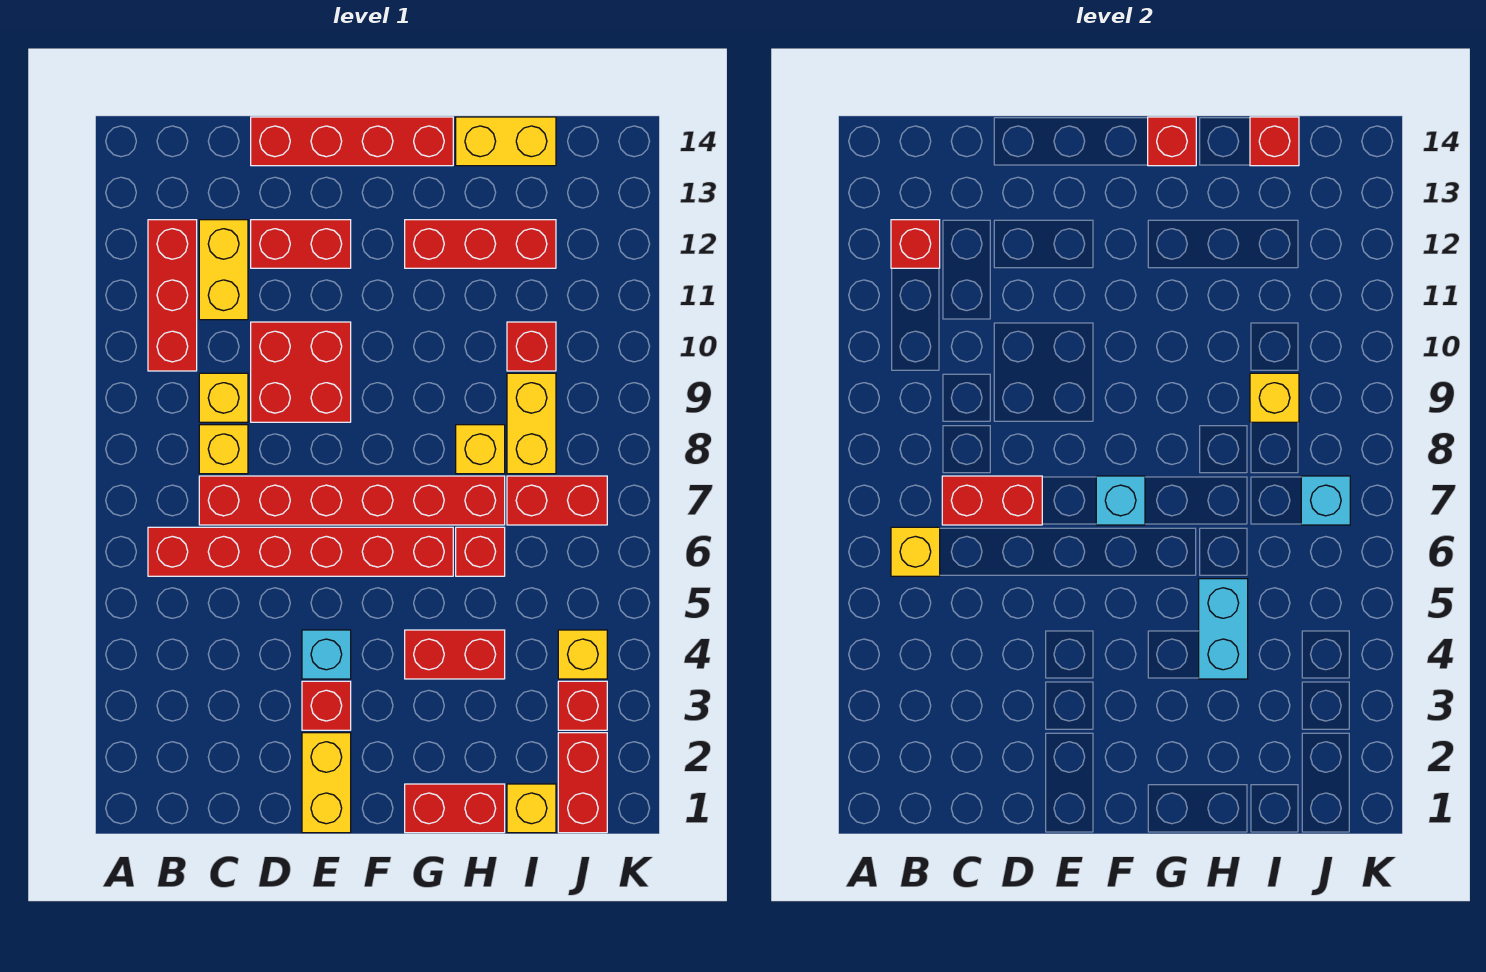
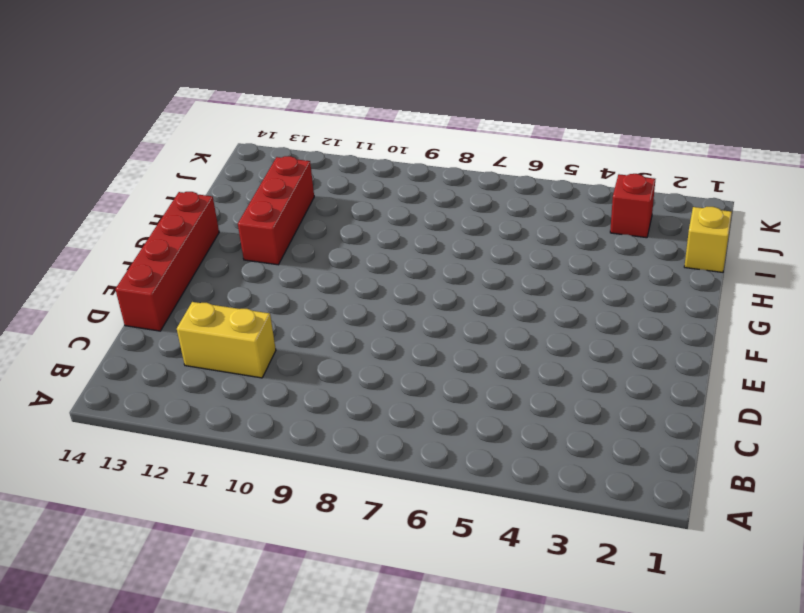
none -> red 1x6 brick [148,527,453,576]
none -> red 1x3 brick [148,220,197,371]
none -> red 1x6 brick [199,476,505,525]
none -> yellow 1x1 brick [199,425,248,474]

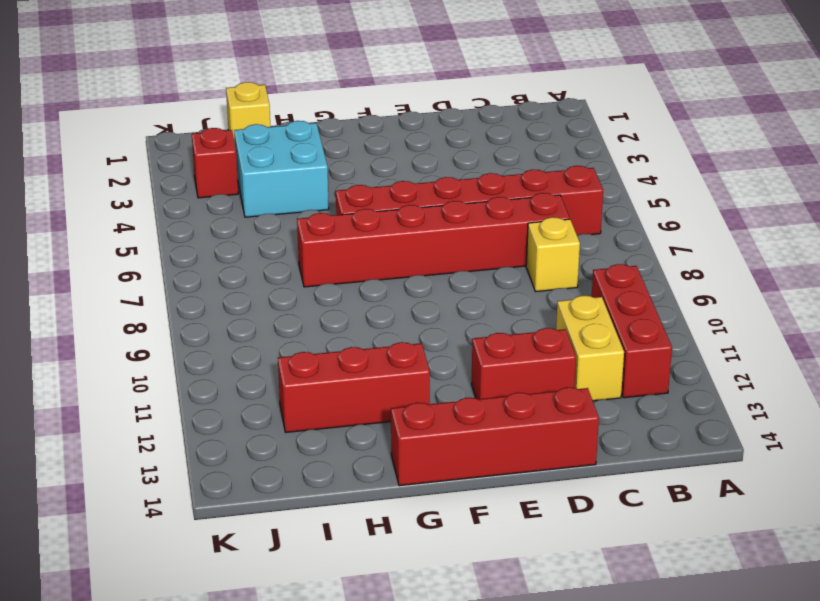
cyan 2x2 brick [234,121,329,217] -> red 1x2 brick [405,630,505,679]
none -> yellow 1x1 brick [199,373,248,422]
none -> red 2x2 brick [251,322,351,422]
none -> yellow 1x2 brick [302,733,351,833]
none -> red 1x1 brick [302,681,351,730]

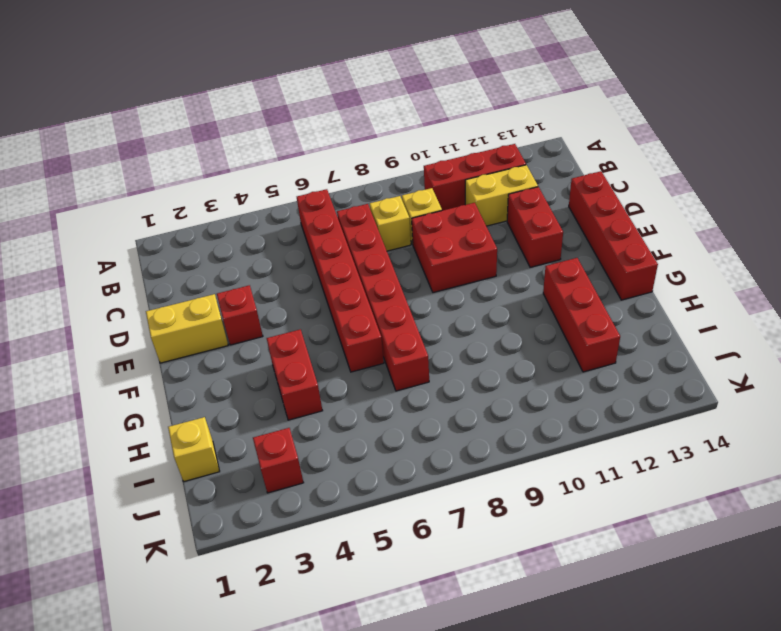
none -> cyan 1x1 brick [302,630,351,679]
none -> red 1x2 brick [405,784,505,833]
none -> red 1x1 brick [456,527,505,576]
none -> yellow 1x1 brick [456,425,505,474]

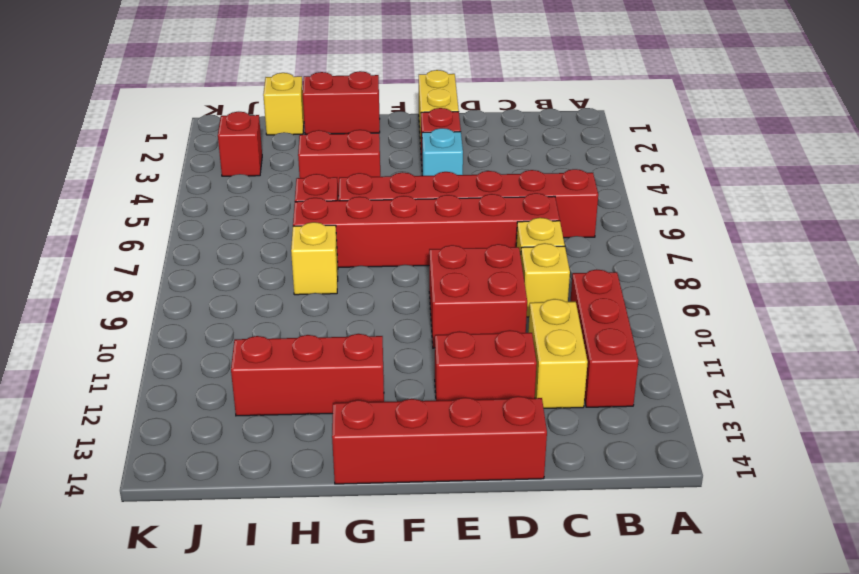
none -> yellow 1x2 brick [456,117,556,166]
none -> red 1x2 brick [507,476,607,525]
none -> yellow 1x2 brick [507,373,556,474]
none -> red 1x1 brick [507,322,556,371]

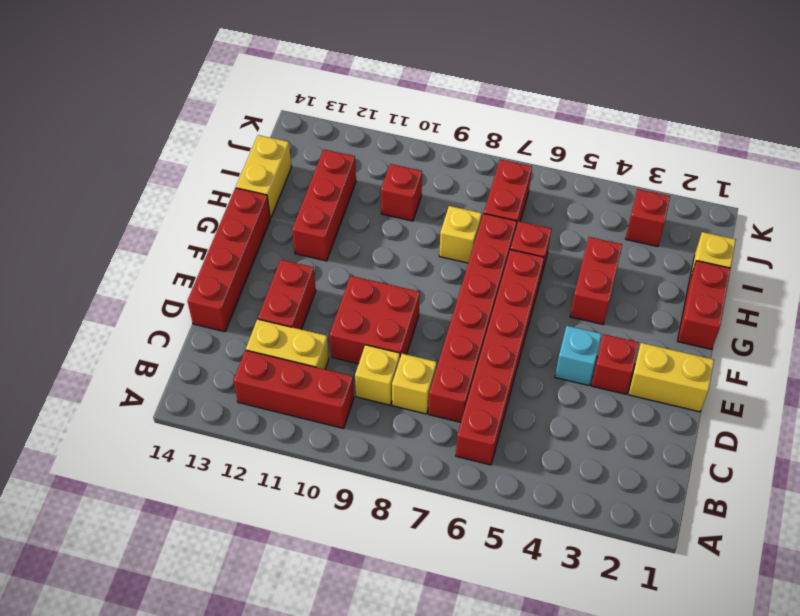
none -> yellow 1x2 brick [507,373,556,474]
none -> red 1x2 brick [558,733,607,833]
none -> yellow 1x1 brick [558,630,607,679]
none -> yellow 1x1 brick [891,527,940,576]

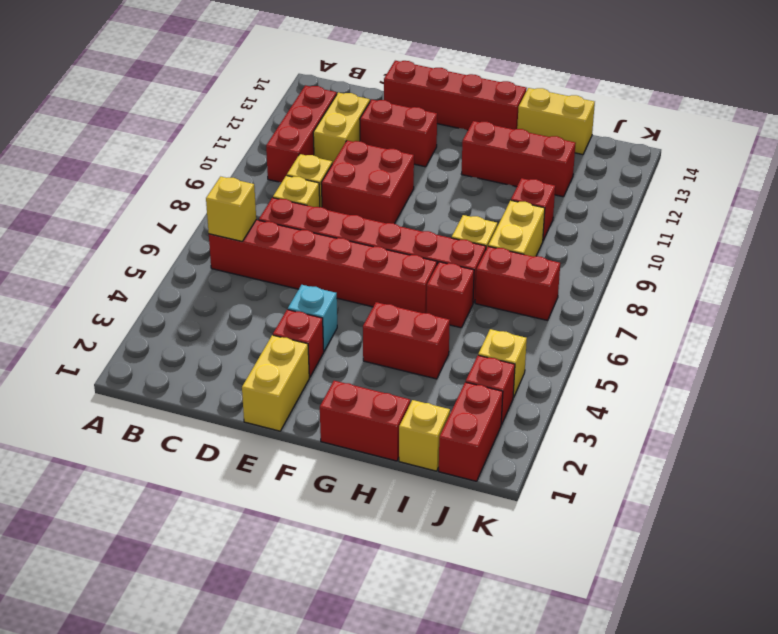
none -> red 1x1 brick [891,220,940,268]
none -> red 1x2 brick [942,476,1042,525]
none -> cyan 1x1 brick [1096,476,1145,525]
none -> red 1x1 brick [1148,117,1196,166]

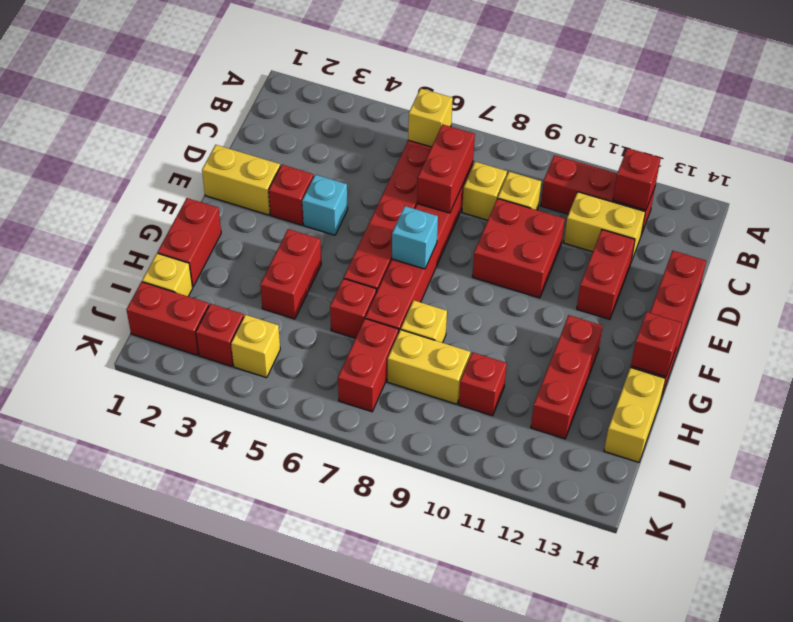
none -> cyan 1x2 brick [1199,579,1248,679]
none -> yellow 1x1 brick [1250,373,1299,422]
none -> red 1x1 brick [1250,117,1299,166]
none -> cyan 1x1 brick [1301,476,1350,525]

